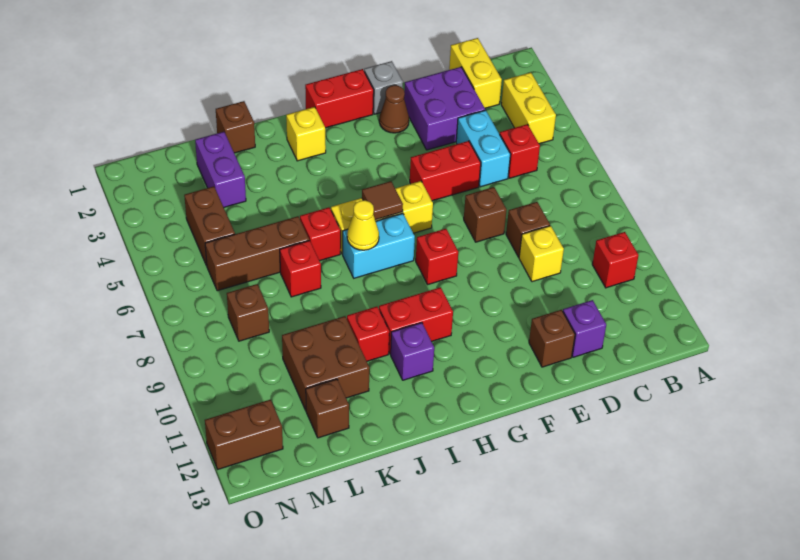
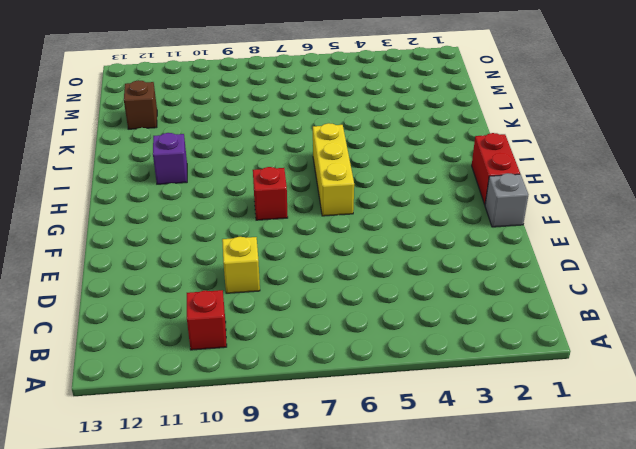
none -> yellow 1x2 brick [501,72,556,144]
none -> yellow 1x2 brick [449,38,502,108]
none -> red 1x1 brick [500,124,540,178]
none -> purple 2x2 brick [404,67,485,150]

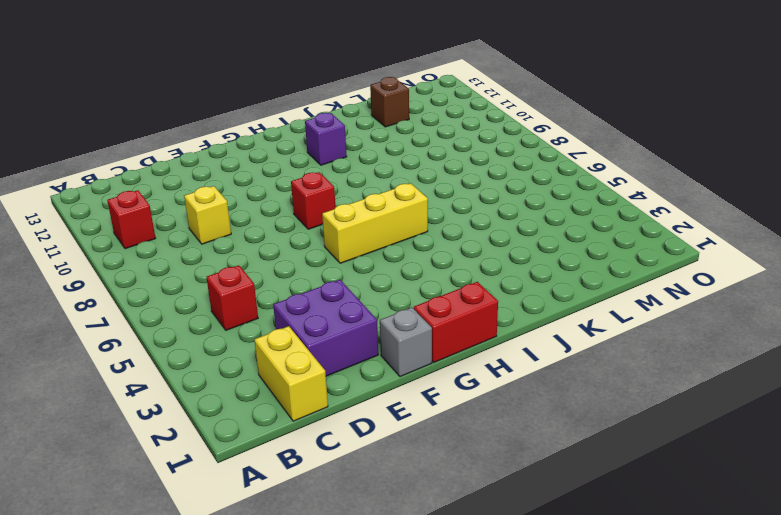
none -> yellow 1x2 brick [501,72,556,144]
none -> cyan 1x2 brick [456,110,510,187]
none -> brown 1x1 brick [506,202,550,257]
none -> purple 1x1 brick [563,300,606,357]

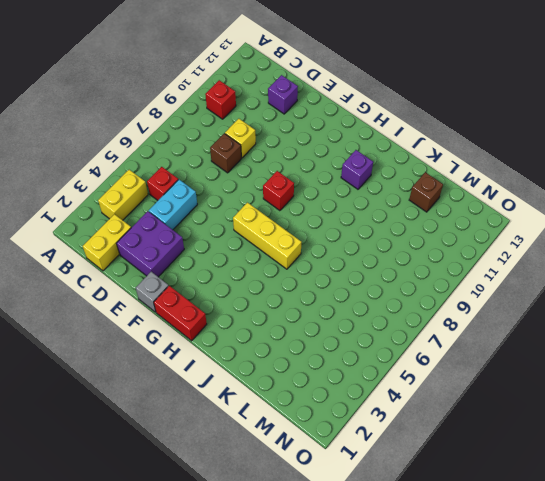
none -> red 1x2 brick [410,141,481,201]
none -> brown 1x1 brick [464,187,506,242]
none -> brown 1x1 brick [529,310,575,367]
none -> brown 1x1 cone [379,85,409,133]

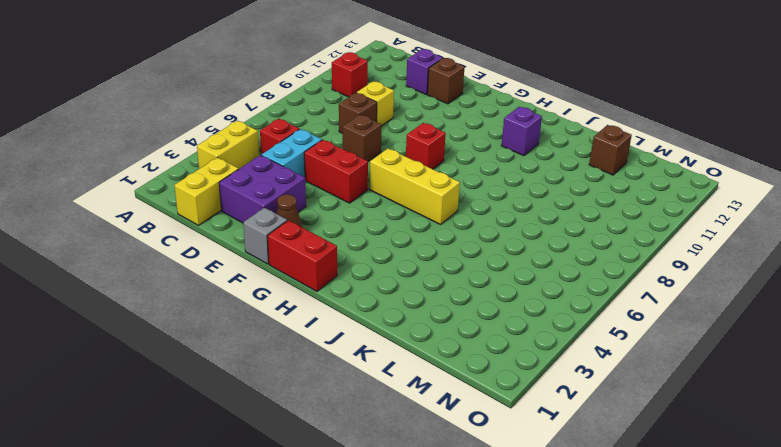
none -> cyan 1x2 brick [343,213,415,278]
none -> red 1x2 brick [379,287,453,354]
none -> yellow 1x1 brick [286,107,326,161]
none -> red 1x1 brick [300,207,341,261]

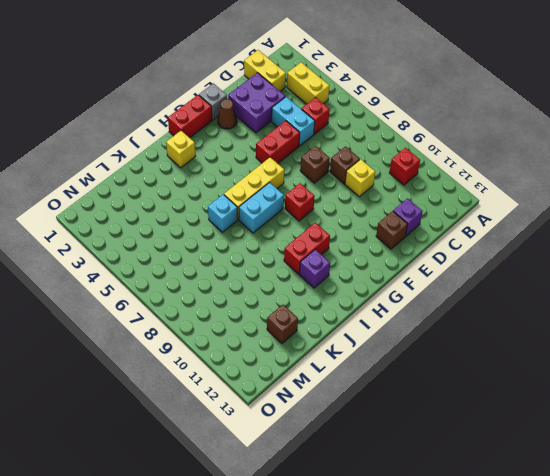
cyan 1x1 brick [208,195,238,232] -> red 1x1 brick [300,207,341,261]
none -> red 1x1 brick [347,306,389,361]
none -> brown 1x1 brick [216,101,255,153]
none -> brown 1x3 brick [205,216,309,291]
none -> red 1x1 brick [280,240,321,297]

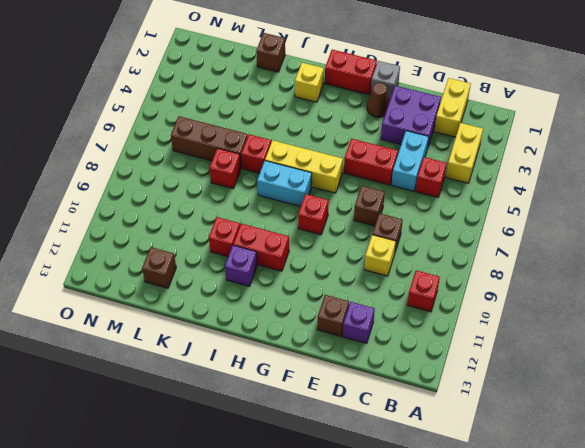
none -> brown 2x2 brick [282,316,370,410]
none -> purple 1x2 brick [195,132,246,207]
none -> brown 1x2 brick [184,186,235,266]
none -> brown 1x1 brick [227,284,269,341]

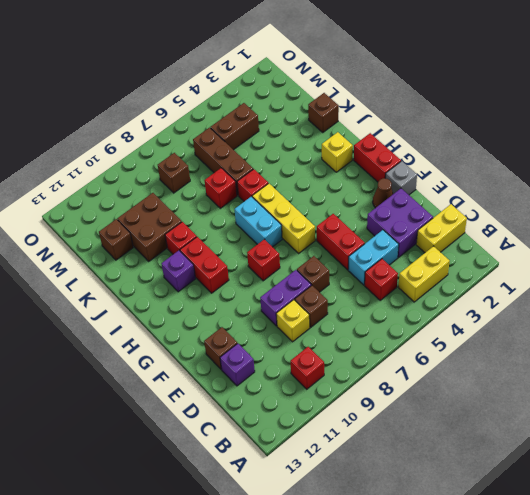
purple 1x2 brick [260,270,311,326] -> purple 1x2 brick moved to [195,132,246,207]
none -> brown 1x2 brick [205,400,283,469]
none -> brown 1x1 tile [362,181,403,220]
none -> yellow 1x1 cone [347,200,379,250]

